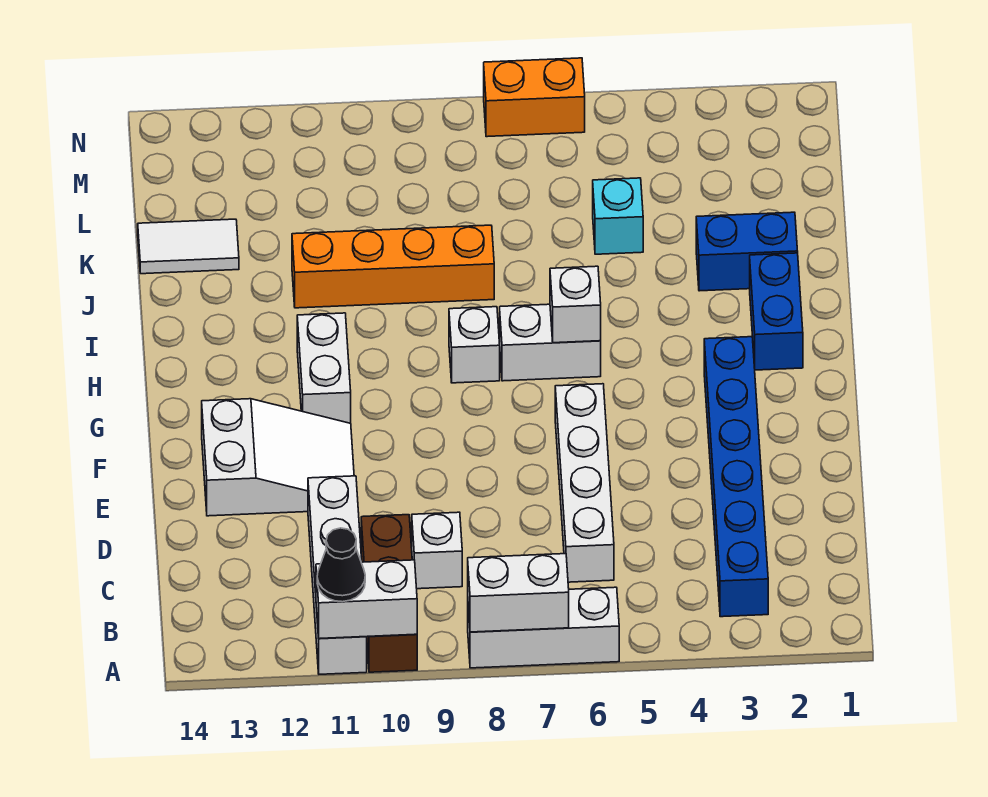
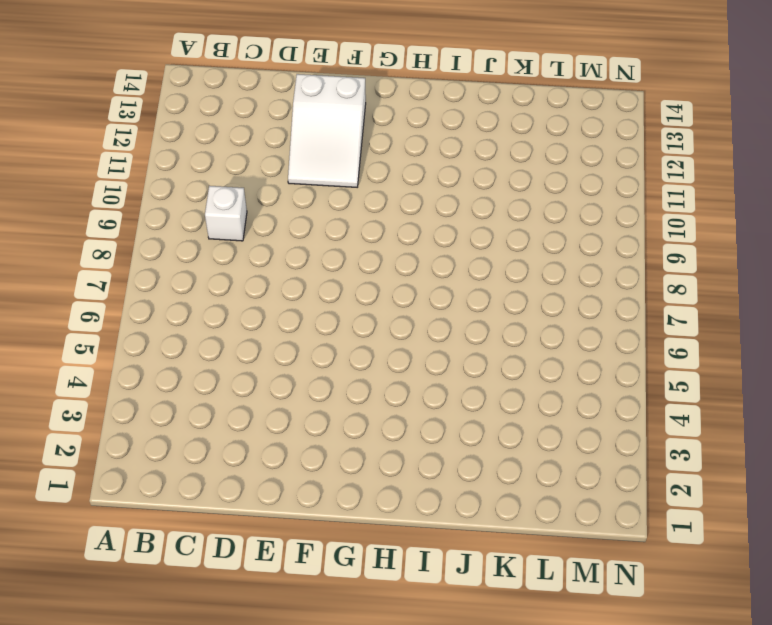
none -> white 1x3 brick [468,587,619,668]
none -> brown 1x3 brick [361,515,417,672]
none -> white 1x4 brick [308,476,367,674]

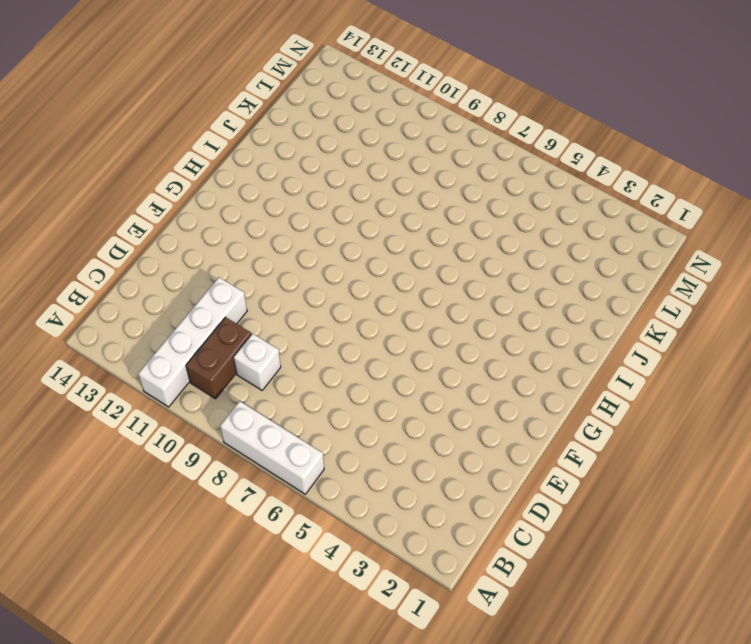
brown 1x2 brick [186,317,251,399] -> brown 1x3 brick [361,515,417,672]
none -> blue 1x6 brick [704,337,768,617]
none -> white 1x4 brick [555,384,614,582]
none -> white 2x3 slope [202,399,354,516]

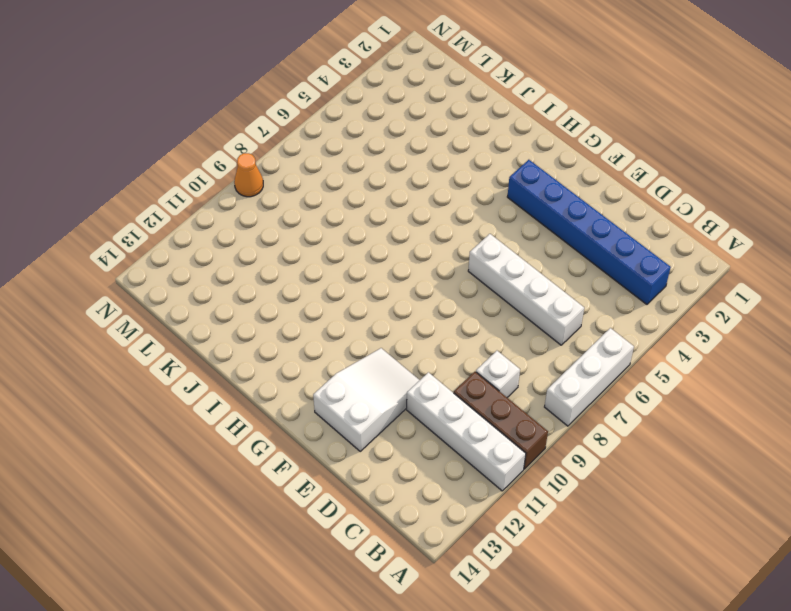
orange 1x1 cone [234,153,263,197] -> none
none -> white 1x2 brick [297,313,351,423]
none -> blue 1x2 brick [750,253,803,370]
none -> white 1x2 brick [500,304,601,381]

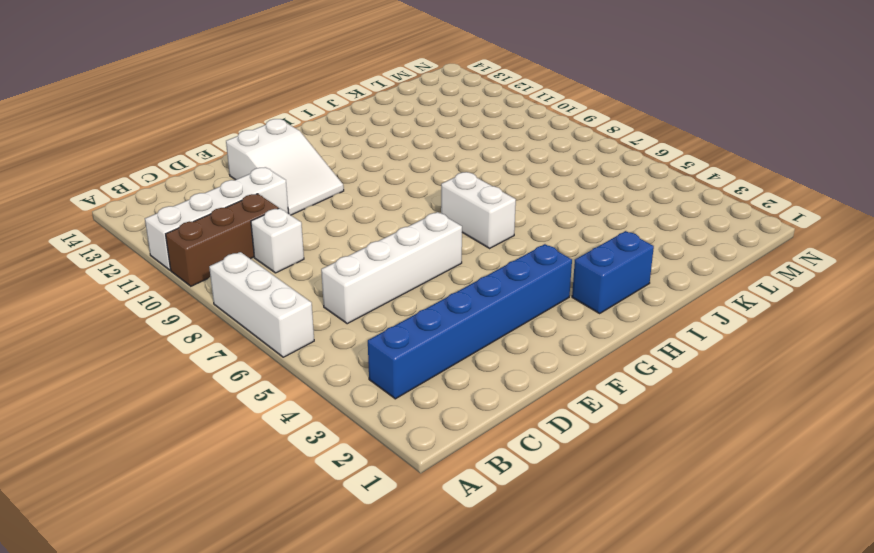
none -> white 1x2 brick [297,313,351,423]
none -> white 1x1 brick [449,307,500,383]
none -> blue 1x2 brick [696,212,798,291]

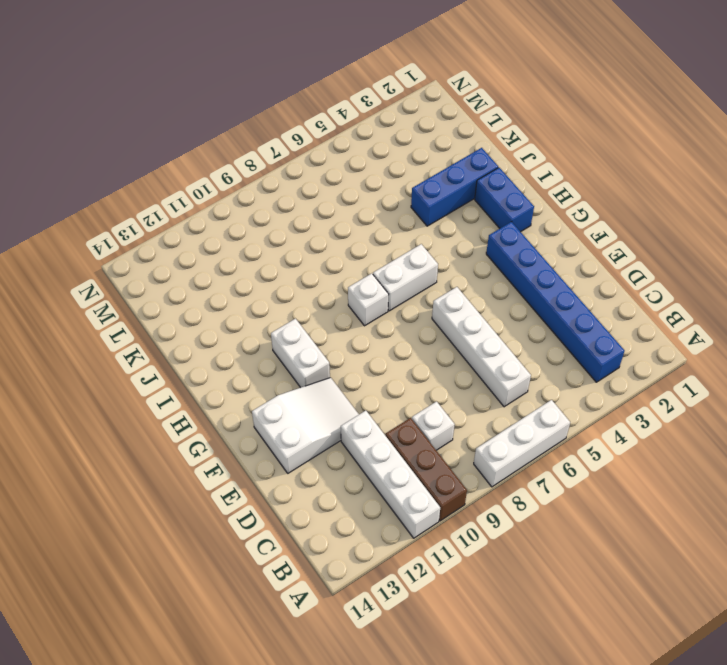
blue 1x3 brick [411,148,498,226] -> blue 1x2 brick [696,212,798,291]
none -> orange 1x4 brick [292,225,494,308]
none -> cyan 1x1 brick [593,178,643,254]
none -> white 1x2 tile [138,219,239,274]

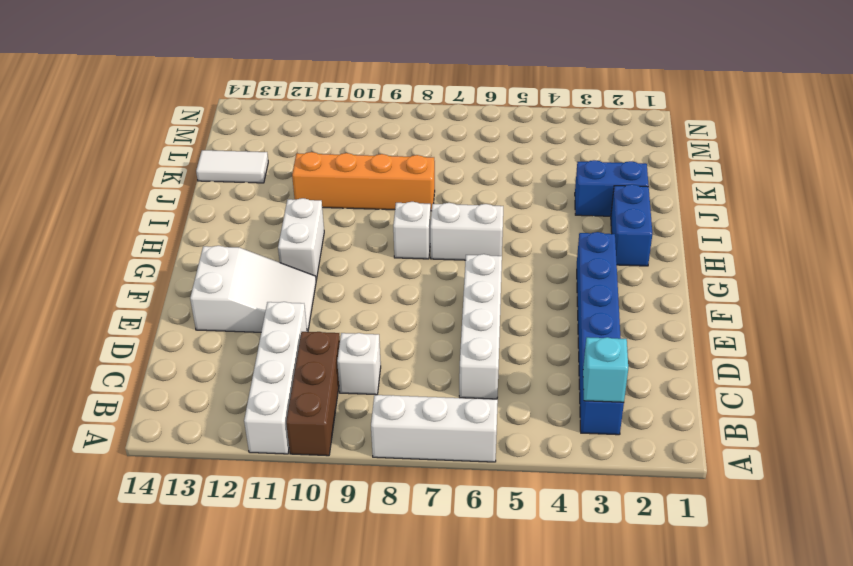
cyan 1x1 brick [583,337,628,402] -> cyan 1x1 brick moved to [593,178,643,254]
none -> orange 1x2 brick [484,58,585,137]
none -> white 1x2 brick [468,554,569,632]
none -> white 1x2 brick [316,560,417,639]

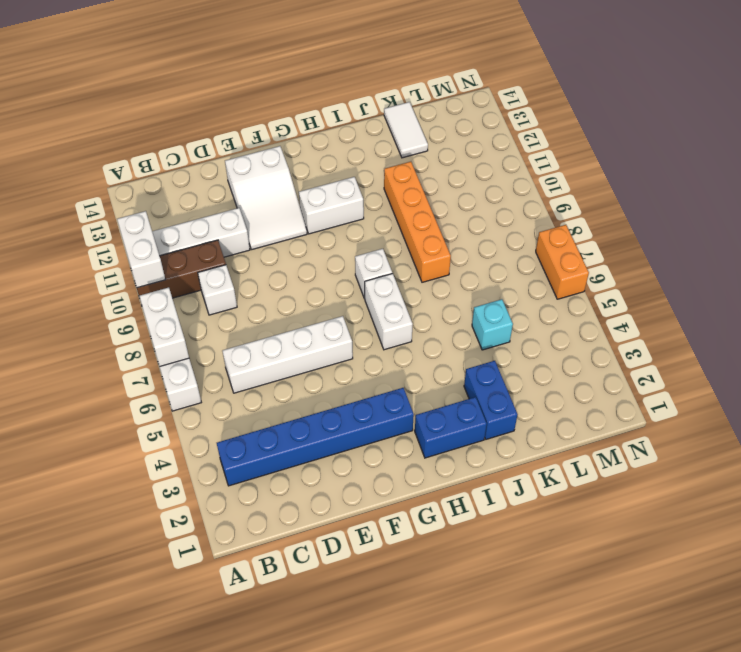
none -> white 1x1 brick [550,266,601,343]
none -> black 1x1 cone [317,528,365,602]

